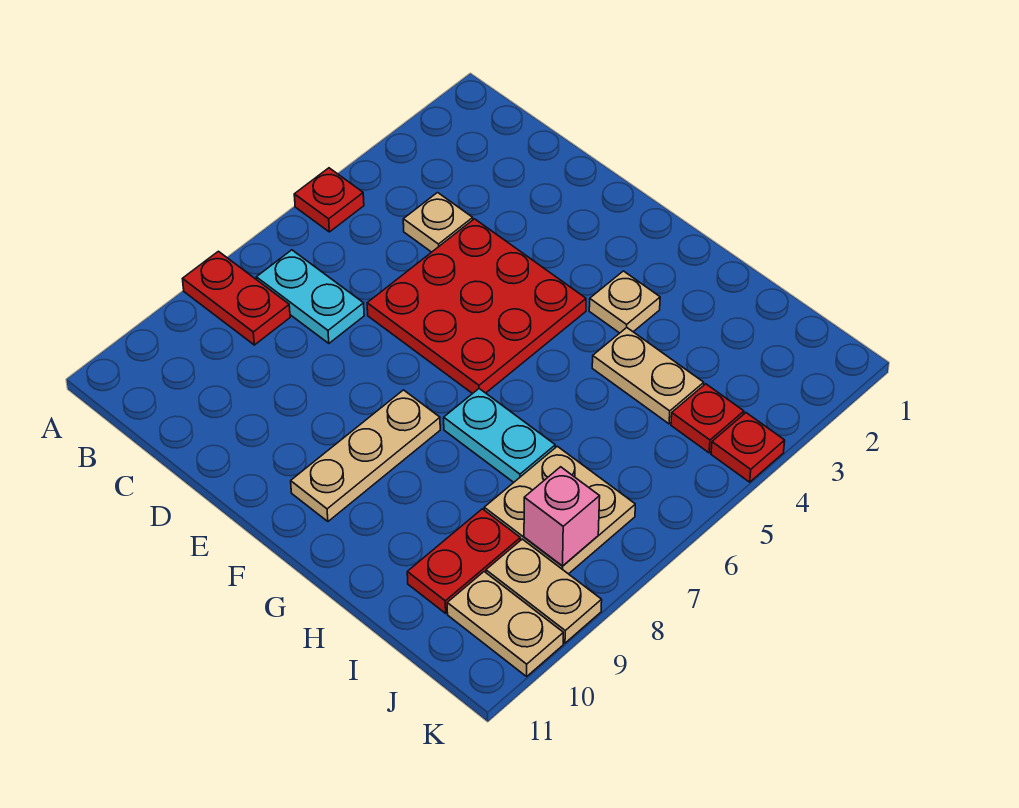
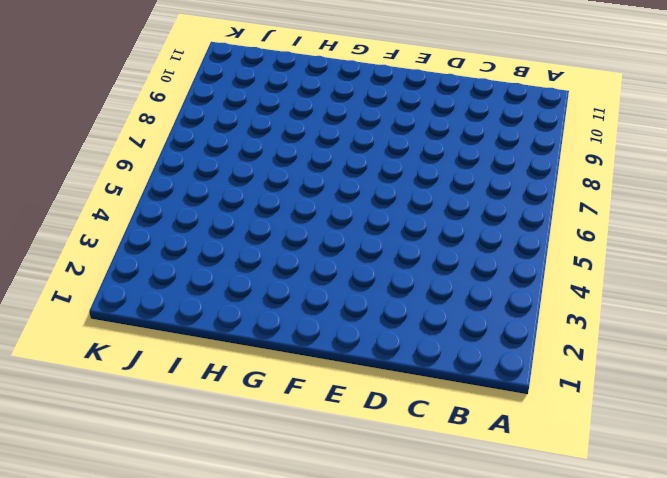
none -> red 1x1 plate [294,168,364,232]
none -> red 1x2 plate [183,251,290,345]
none -> cyan 1x2 plate [256,250,364,343]

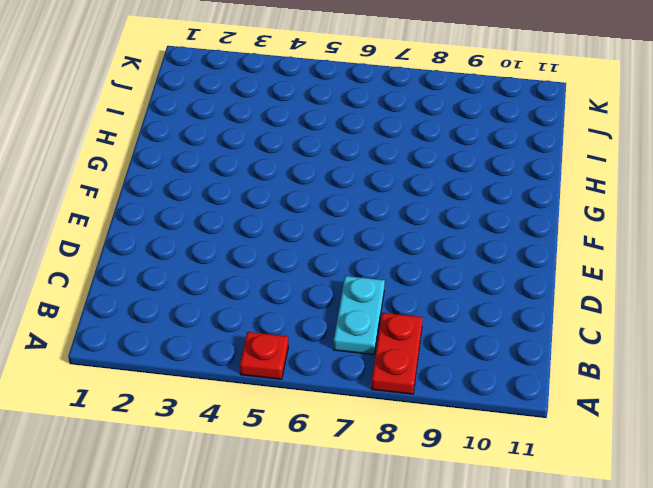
none -> tan 1x1 plate [403,193,473,252]
none -> red 3x3 plate [367,219,586,394]
none -> tan 1x3 plate [291,390,440,521]

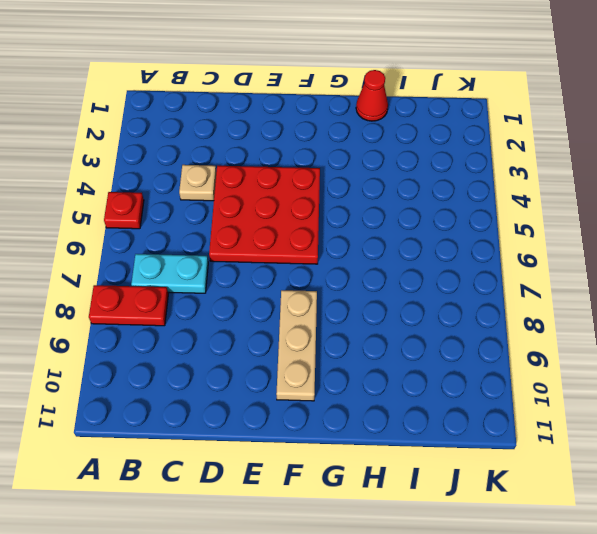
red 1x1 cone [356,70,388,121] -> none
none -> tan 1x1 plate [589,271,660,333]
none -> cyan 1x2 plate [444,389,555,482]
none -> tan 1x2 plate [592,328,704,424]

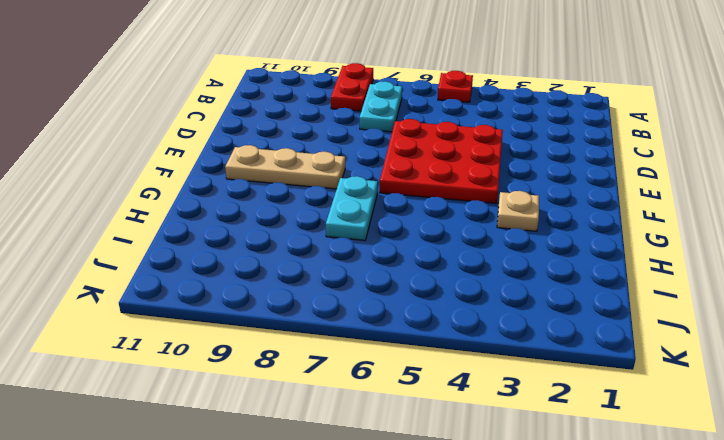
none -> tan 1x1 plate [403,193,473,252]
none -> tan 1x2 plate [592,328,704,424]
none -> tan 2x2 plate [484,446,635,574]

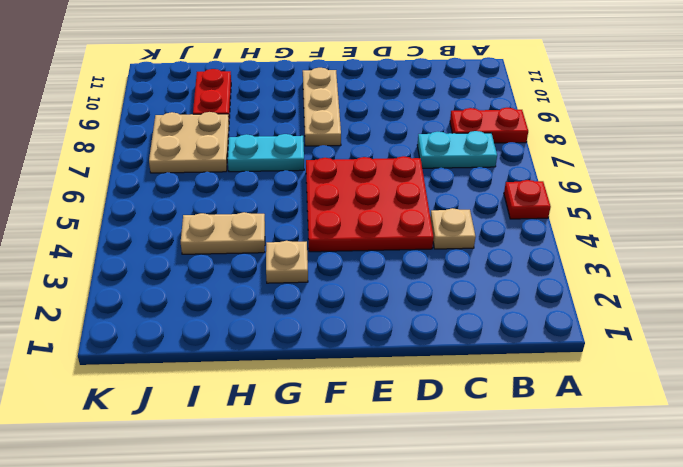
none -> red 1x1 plate [671,384,744,453]
none -> tan 1x2 plate [486,539,602,643]
none -> tan 1x2 plate [447,572,563,676]

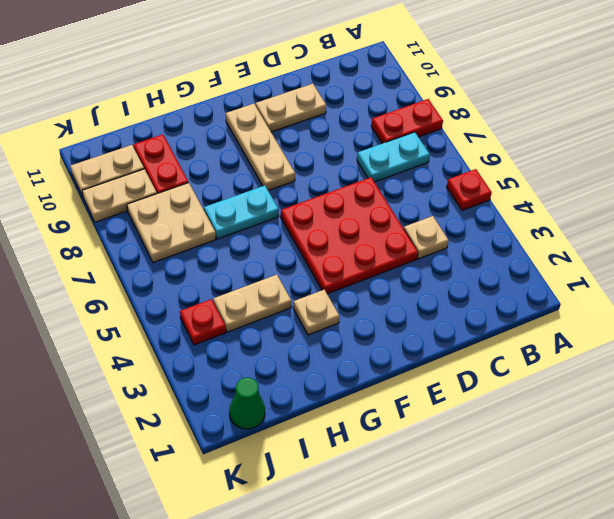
tan 1x2 plate [256,84,326,132] -> none
green 1x1 cone [229,377,265,429] -> none
none -> red 1x1 plate [711,413,785,482]
none -> pink 1x1 brick [524,467,600,566]

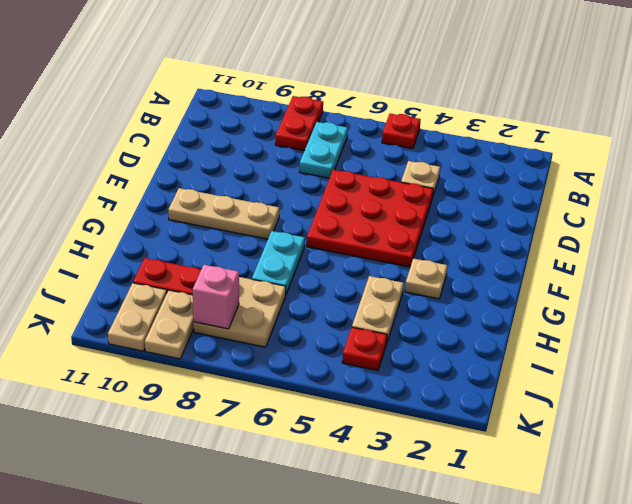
none -> red 1x1 plate [711,413,785,482]

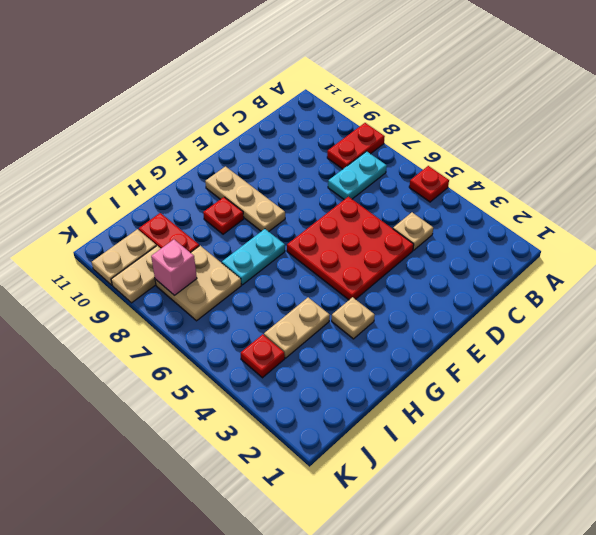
red 1x1 plate [203,197,244,234] -> red 1x1 plate moved to [711,413,785,482]

